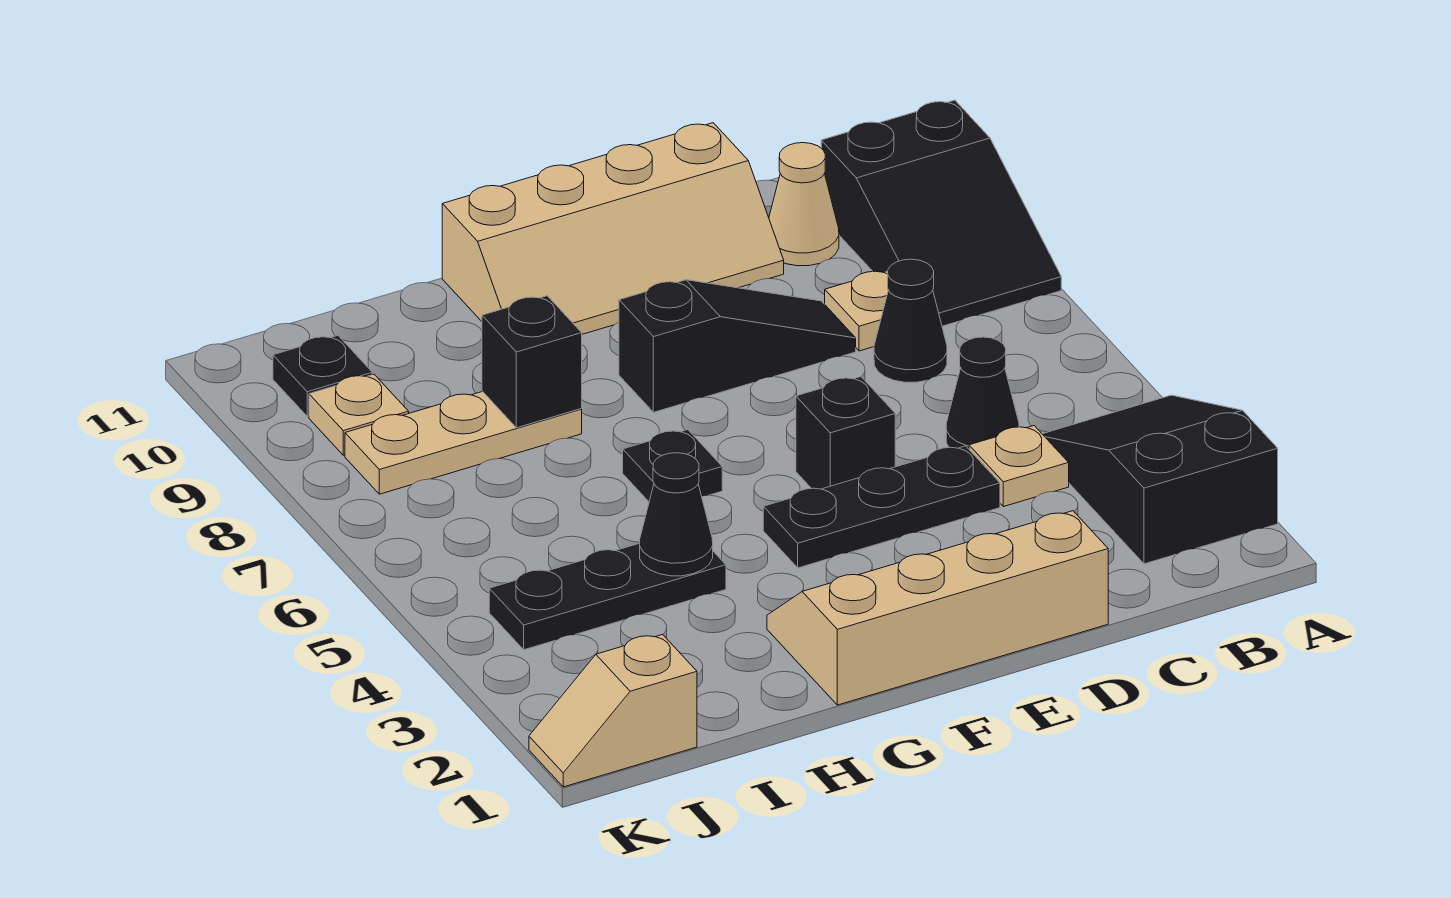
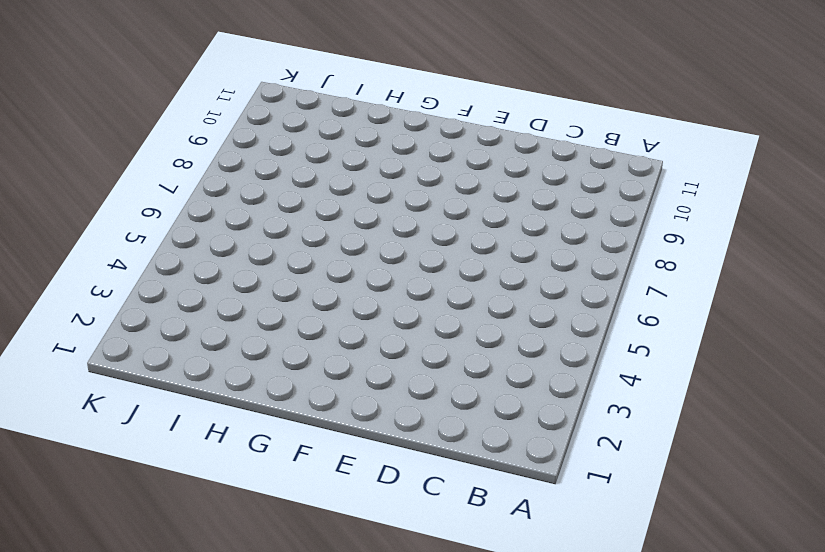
none -> black 2x3 slope [1043,395,1278,564]
none -> black 2x3 slope [821,100,1061,326]
none -> tan 1x1 plate [969,426,1069,507]

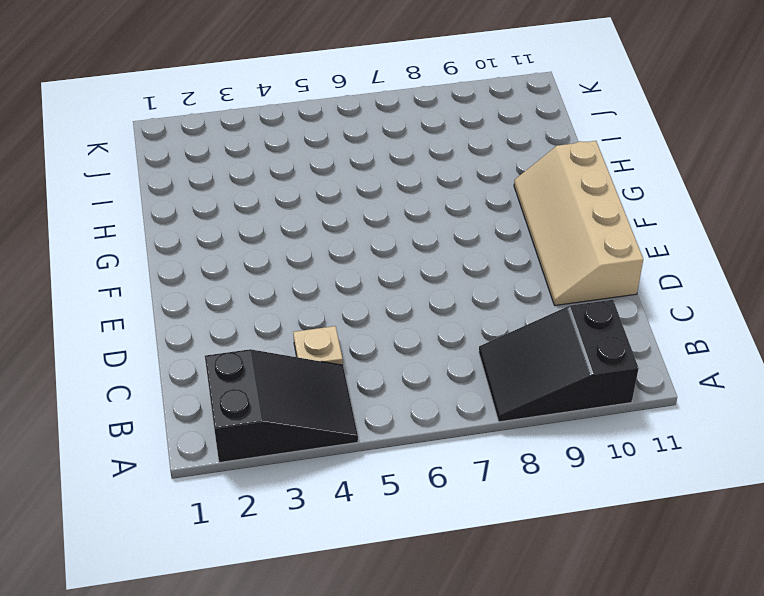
none -> black 1x1 cone [946,337,1019,449]
none -> black 1x1 cone [874,259,947,382]
none -> tan 1x1 plate [825,271,888,351]

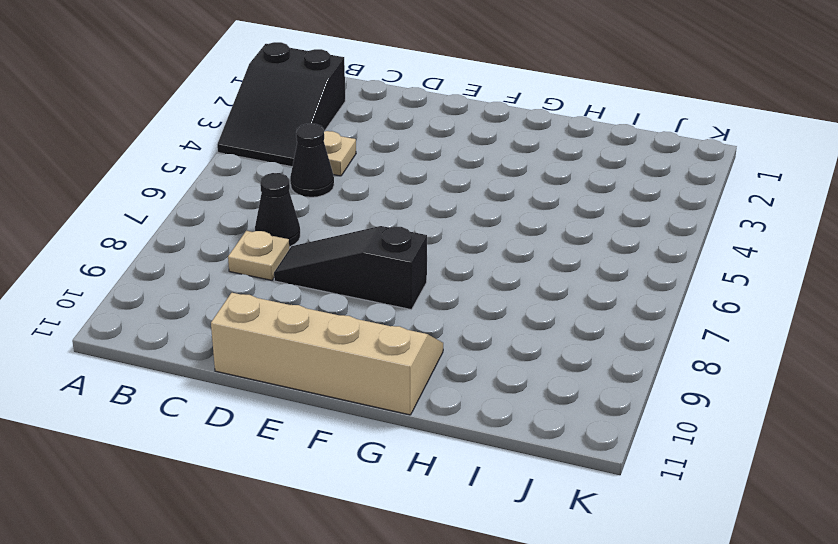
none -> black 2x3 slope [821,100,1061,326]
none -> tan 1x1 cone [769,143,839,266]
none -> tan 2x4 slope [767,511,1108,705]

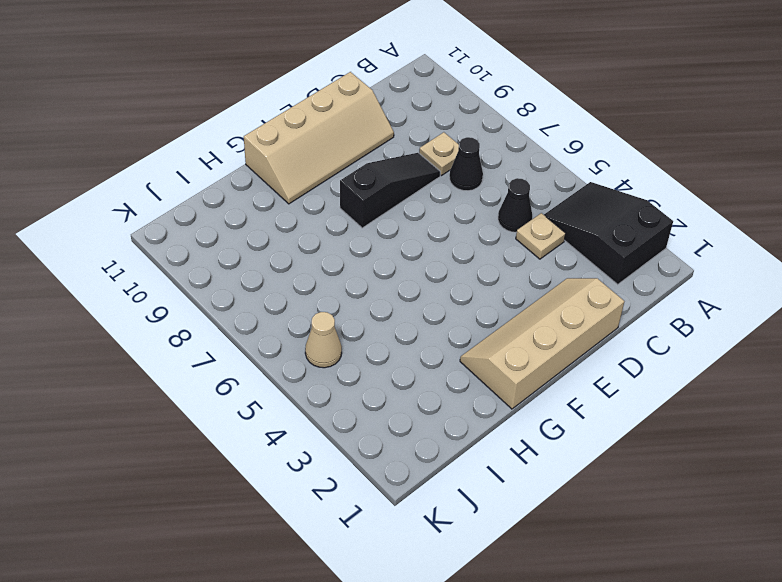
tan 1x1 cone [305,312,342,368] -> tan 1x1 cone moved to [769,143,839,266]
none -> black 2x3 slope [821,100,1061,326]
none -> black 1x3 plate [763,446,1000,568]
none -> black 1x1 brick [796,377,895,489]

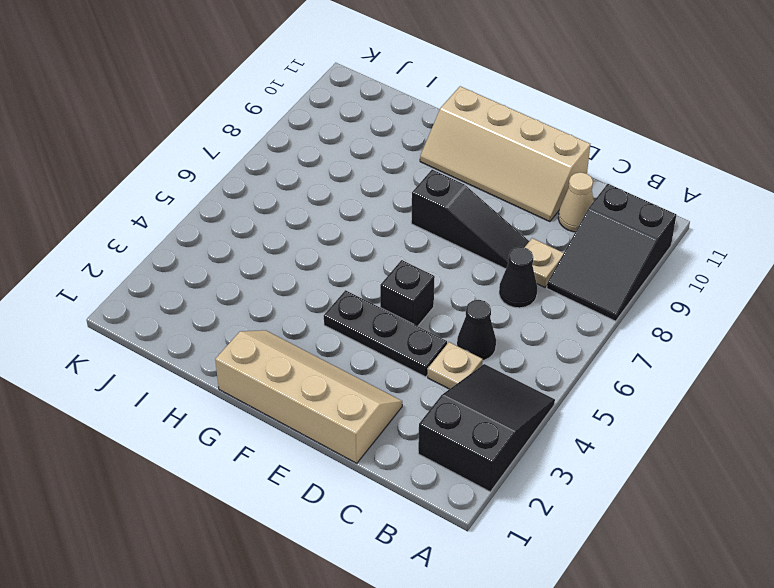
none -> black 1x1 plate [623,430,722,501]
none -> black 1x3 plate [489,543,726,650]
none -> tan 1x3 plate [345,392,582,494]

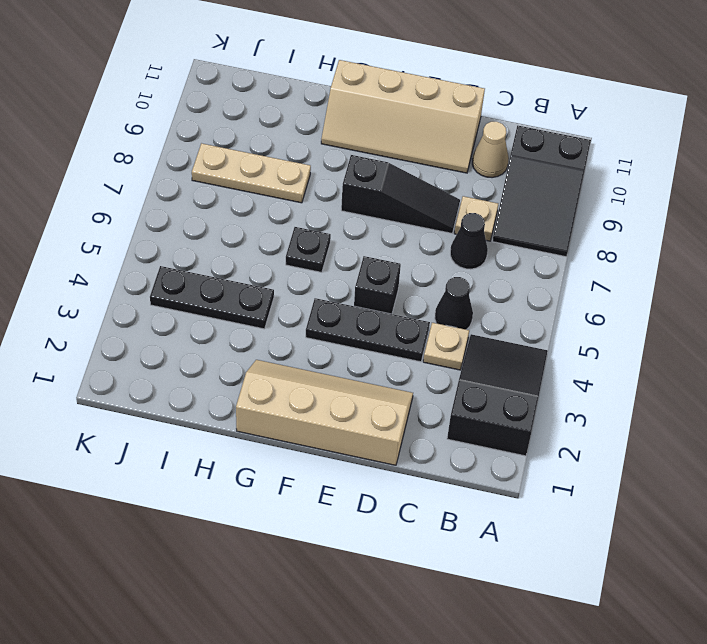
none -> tan 1x2 slope [529,635,697,787]
none -> tan 1x1 plate [309,374,409,455]
none -> black 1x1 plate [273,336,372,416]

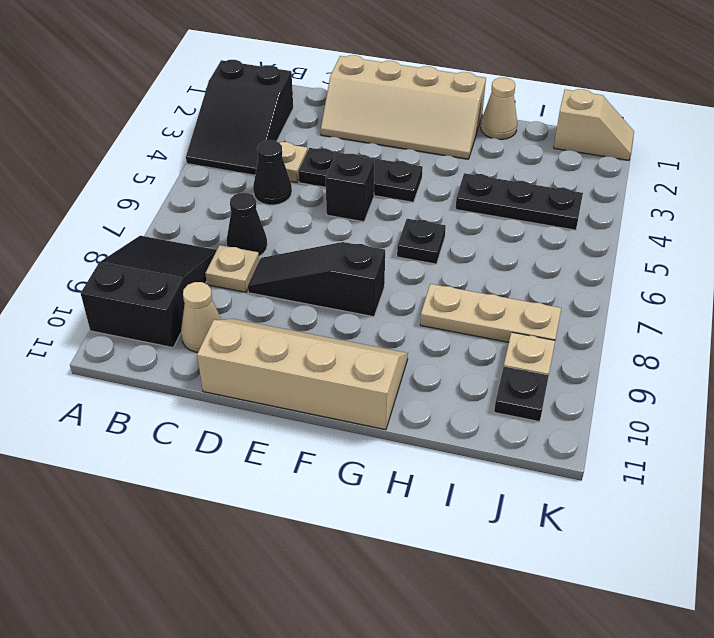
tan 1x1 cone [481,78,517,140] -> none
none -> black 1x1 cone [640,453,713,576]
none -> black 1x1 brick [482,296,582,428]

